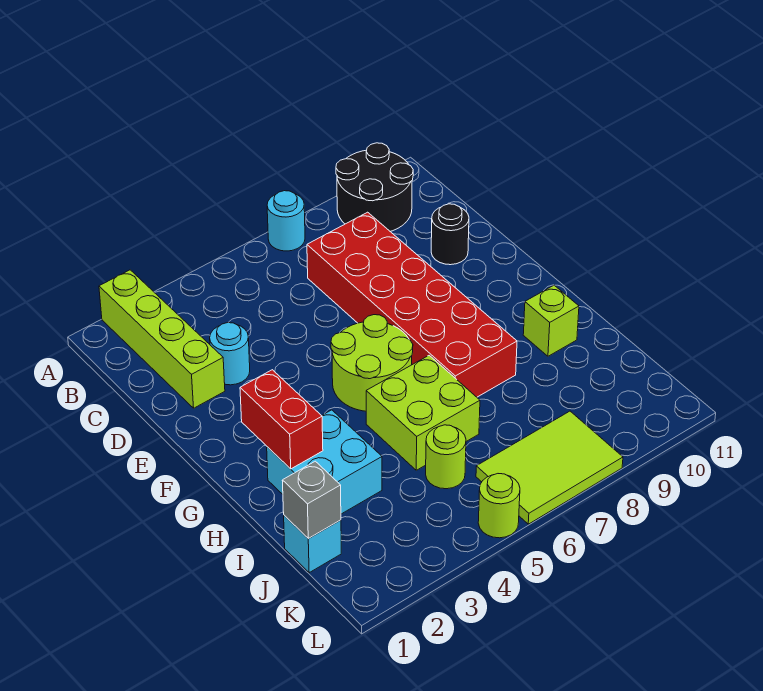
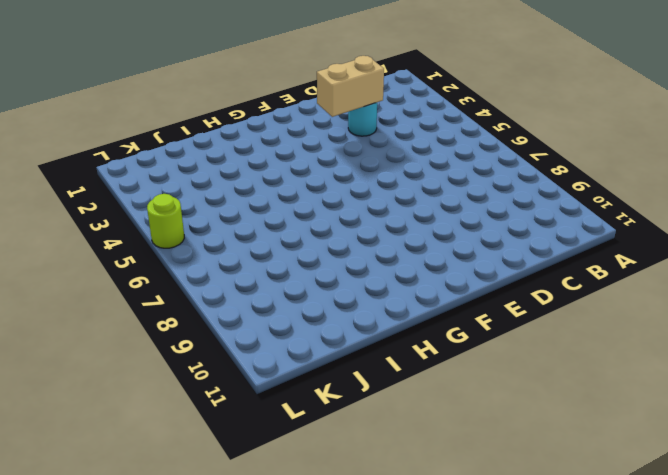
tan 1x2 brick [317,56,384,117] -> none
none -> lime 1x4 brick [99,270,225,408]
none -> cyan 1x1 round brick [267,191,305,251]
none -> black 2x2 round brick [336,143,413,232]

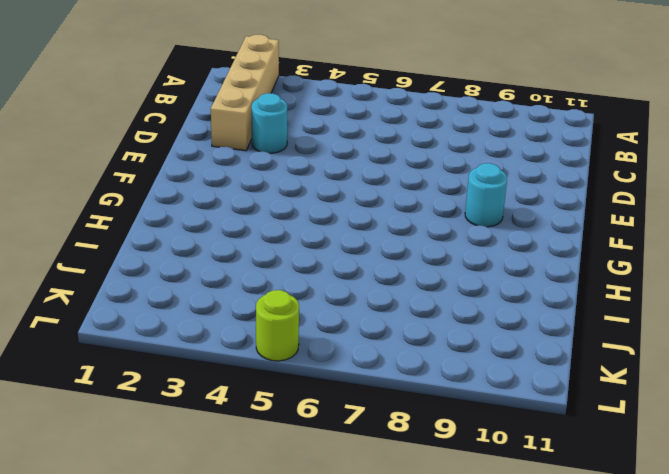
tan 1x4 brick [211,34,279,151] -> lime 1x4 brick [99,270,225,408]
cyan 1x1 round brick [465,163,507,227] -> cyan 1x1 round brick moved to [267,191,305,251]
none -> black 2x2 round brick [336,143,413,232]
none -> red 2x6 brick [307,212,517,397]
none -> black 1x1 round brick [431,204,469,265]

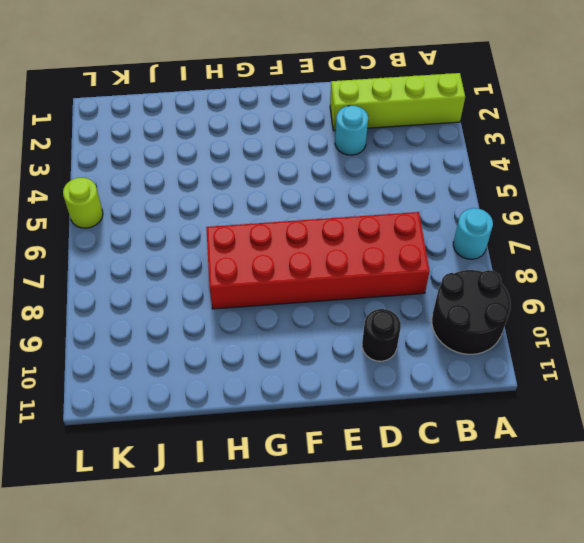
none -> lime 2x2 round brick [331,315,413,411]
none -> cyan 2x2 brick [267,410,382,514]
none -> lime 2x2 brick [366,355,480,470]

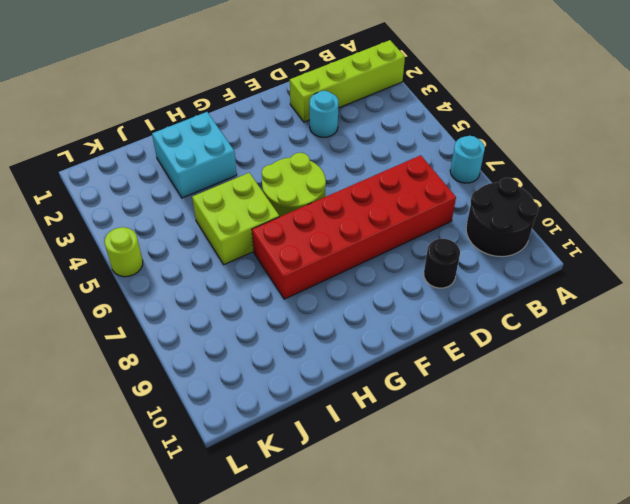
none -> lime 1x1 brick [523,285,579,356]
none -> cyan 1x1 brick [284,515,341,573]
none -> lime 1x1 round brick [426,425,466,489]

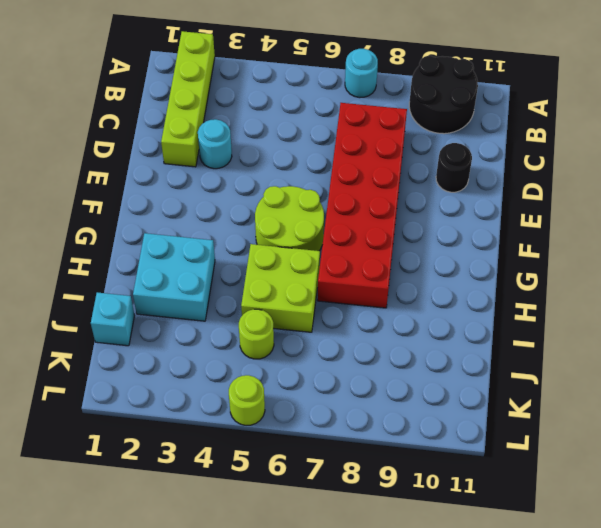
none -> lime 1x1 brick [523,285,579,356]
none -> lime 2x3 tile [476,411,623,524]
none -> red 1x2 brick [240,370,323,469]

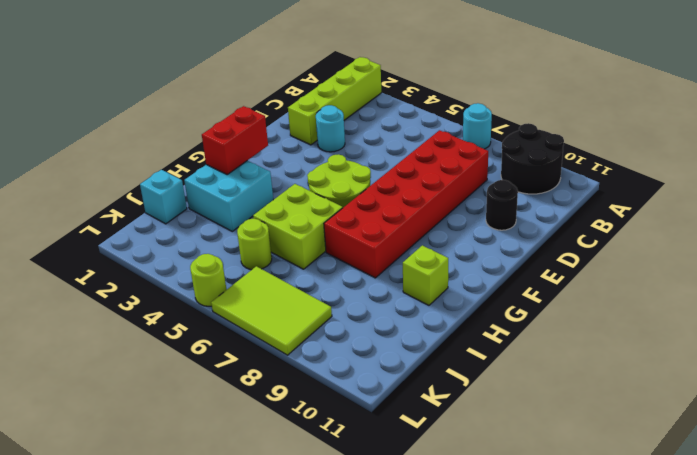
none -> grey 1x1 brick [282,461,341,539]

